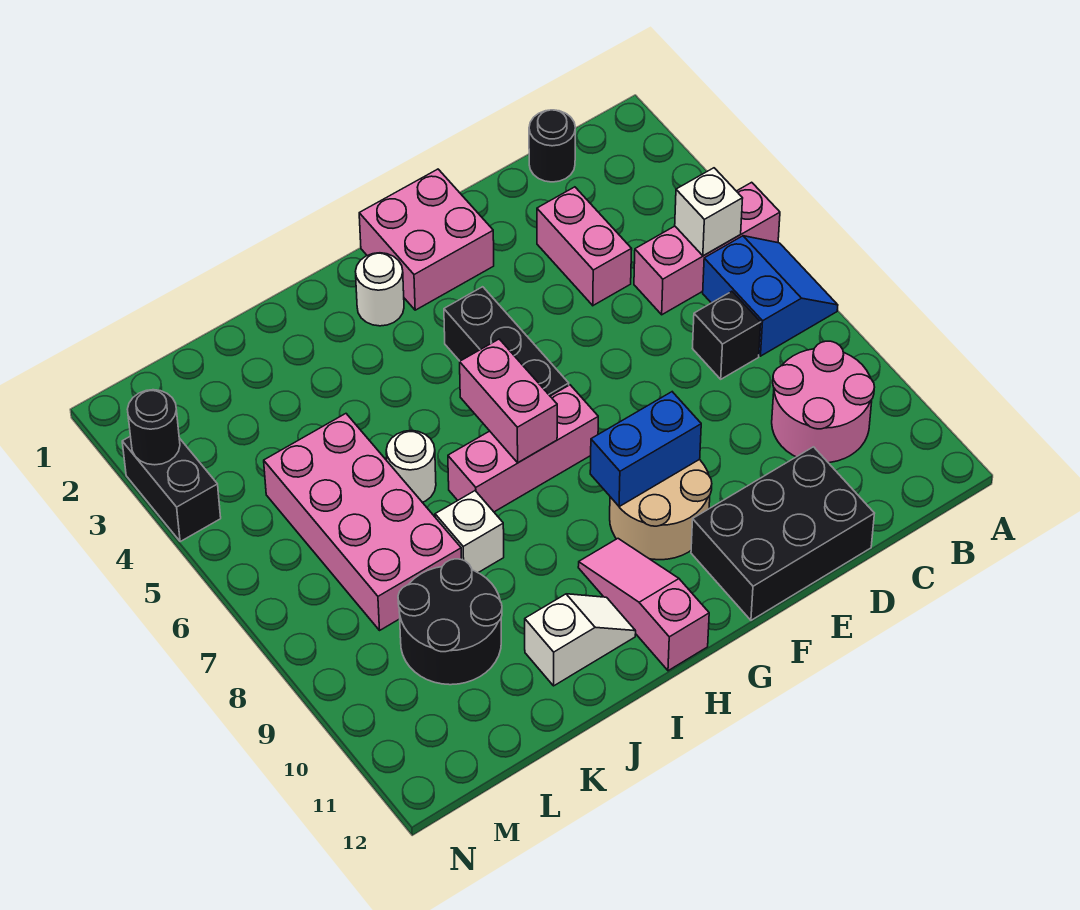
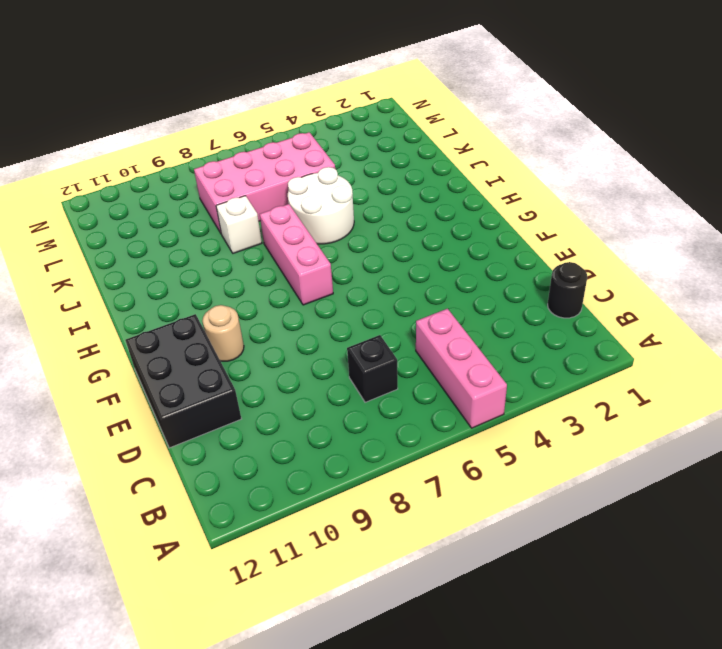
tan 1x1 round brick [202,305,244,361] -> tan 2x2 round brick [610,459,712,560]
white 2x2 round brick [288,167,354,244] -> white 1x1 round brick [386,431,436,502]
none -> blue 2x2 slope [703,236,838,356]
none -> pink 2x2 round brick [772,341,874,463]
none -> pink 1x2 brick [537,187,632,305]

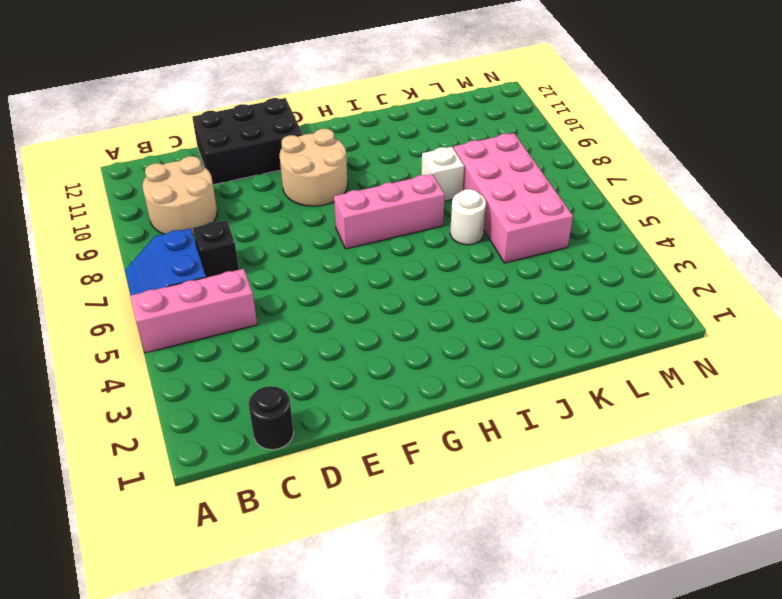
tan 2x2 round brick [143,156,217,235] -> pink 2x2 round brick [772,341,874,463]
none -> pink 1x2 brick [537,187,632,305]
none -> pink 2x2 brick [359,169,494,310]
none -> black 1x3 brick [444,287,569,396]

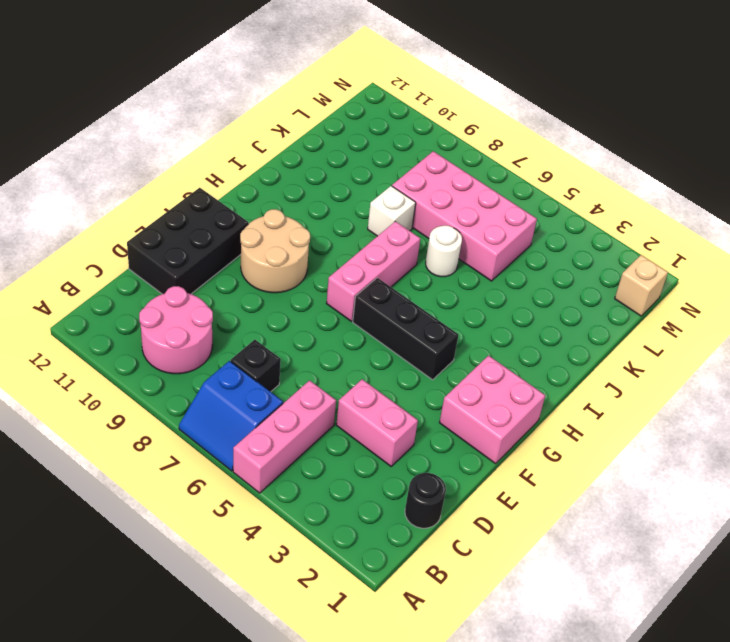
tan 1x1 brick [615,255,668,316] -> none
none -> white 1x1 round brick [355,253,404,326]
none -> pink 1x3 slope [578,539,709,671]
none -> white 1x2 slope [525,594,636,686]

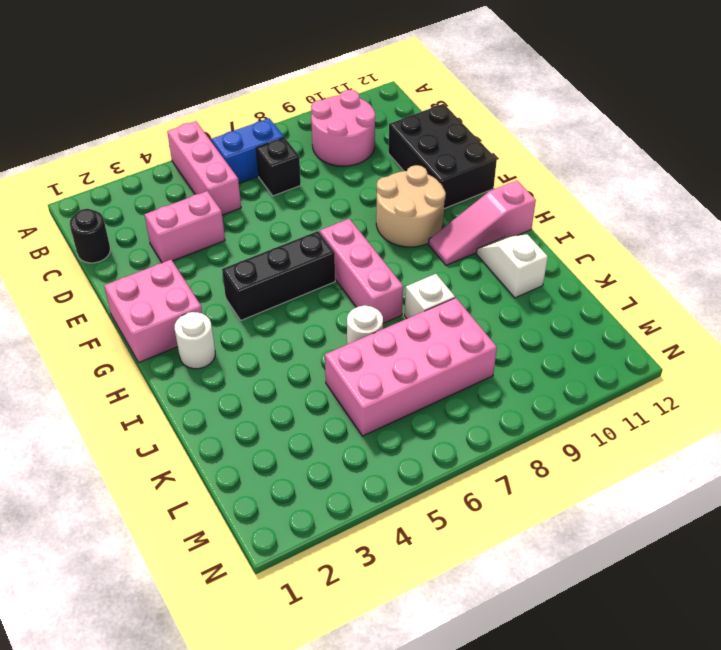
none -> black 2x2 round brick [398,559,502,685]
none -> black 1x2 brick [122,436,221,542]
none -> white 1x1 brick [675,168,743,256]

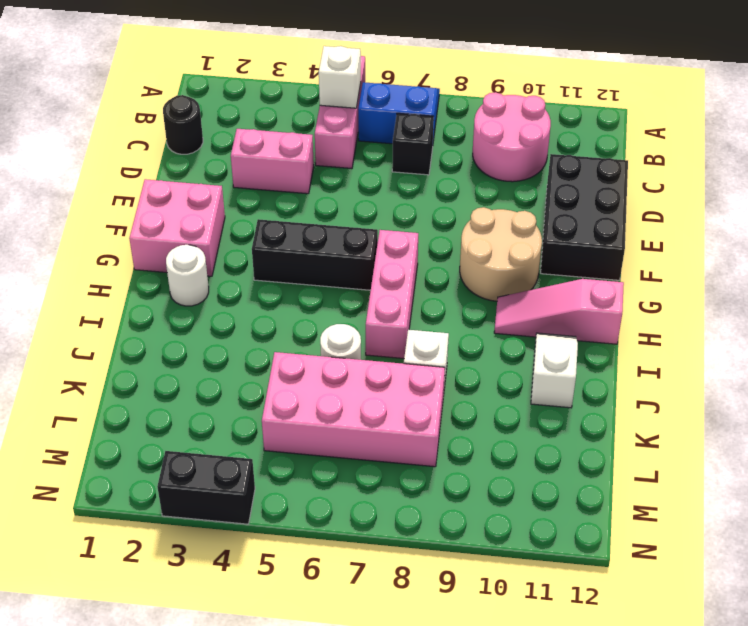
none -> black 2x2 round brick [398,559,502,685]
none -> blue 1x2 brick [590,392,701,507]
none -> pink 1x2 brick [460,339,557,463]

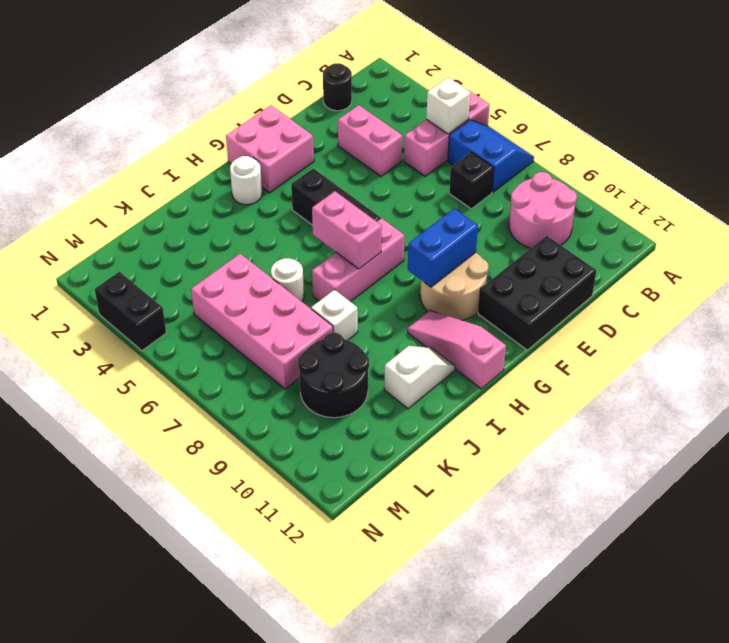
none -> black 1x1 round brick [127,390,180,465]

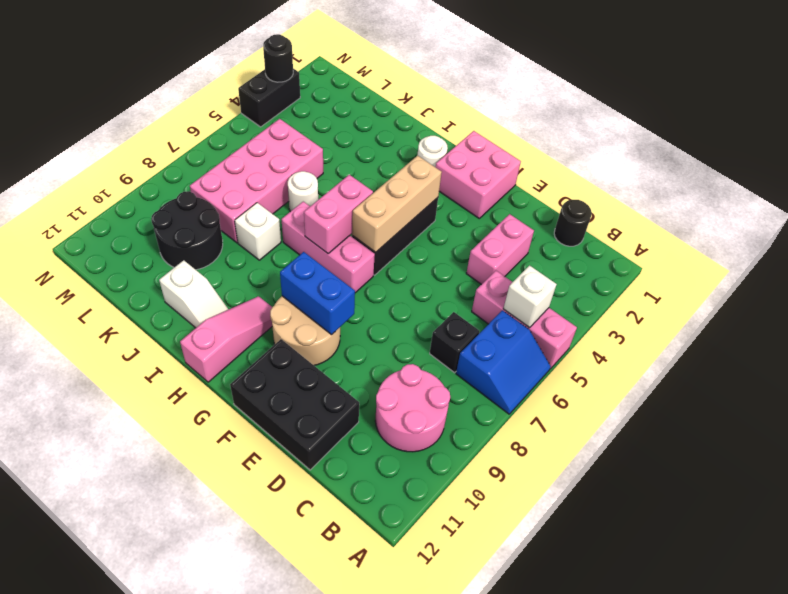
tan 1x3 brick [352,156,442,252] -> none

